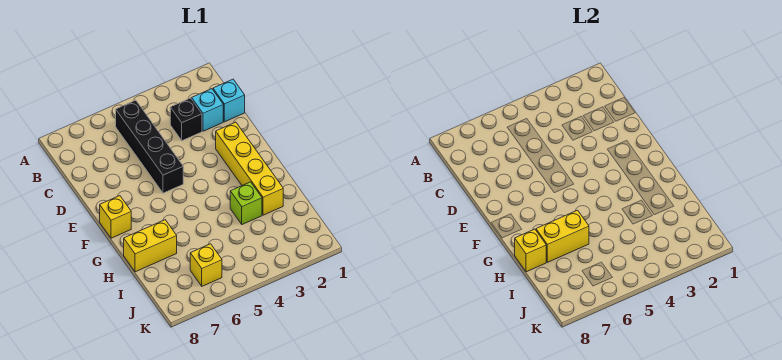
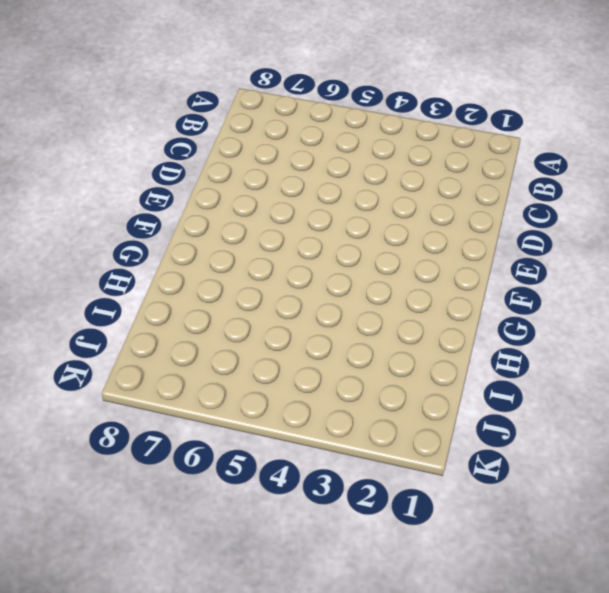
none -> black 1x4 brick [116,100,183,193]
none -> cyan 1x1 brick [213,79,245,122]

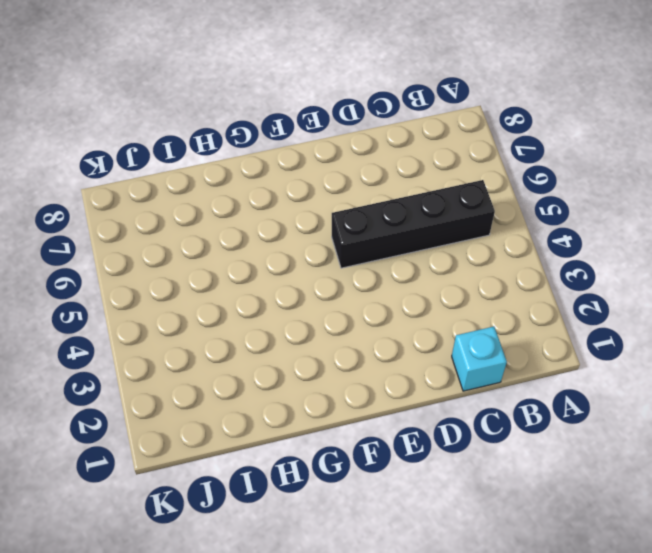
none -> cyan 1x1 brick [192,89,223,131]
none -> black 1x1 brick [170,98,202,141]

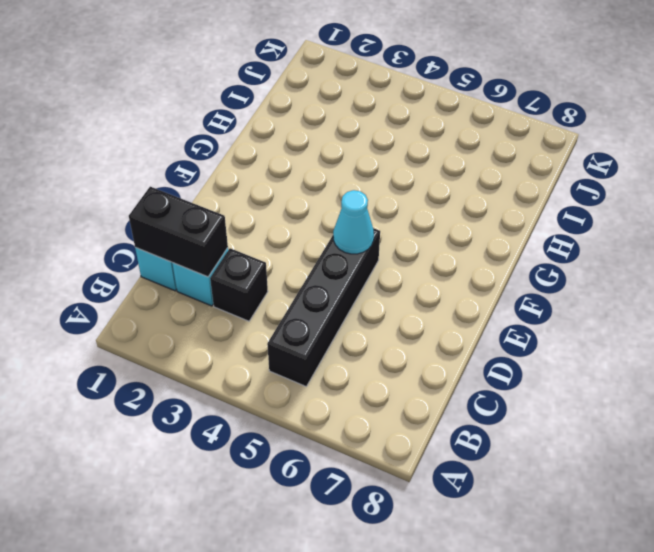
black 1x2 brick [129,187,228,277] -> none
cyan 1x1 cone [333,190,374,254] -> none
none -> yellow 1x4 brick [216,122,283,215]
none -> yellow 1x1 brick [100,196,131,238]

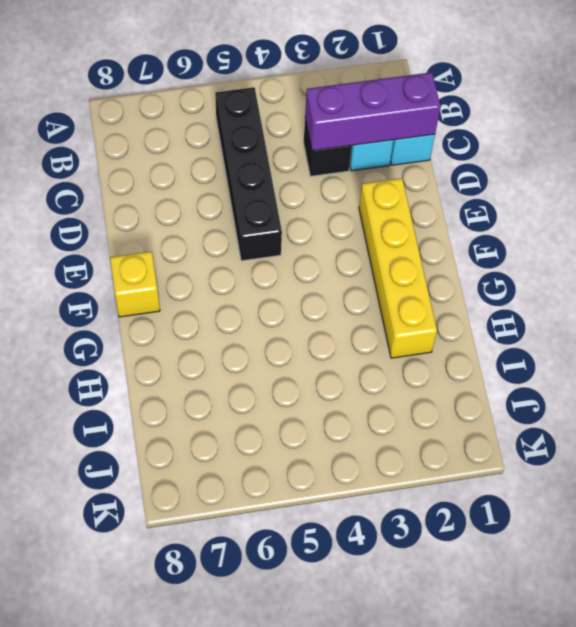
purple 1x3 brick [305,72,441,151] -> none
none -> lime 1x1 brick [230,182,262,224]
none -> yellow 1x2 brick [124,220,177,272]

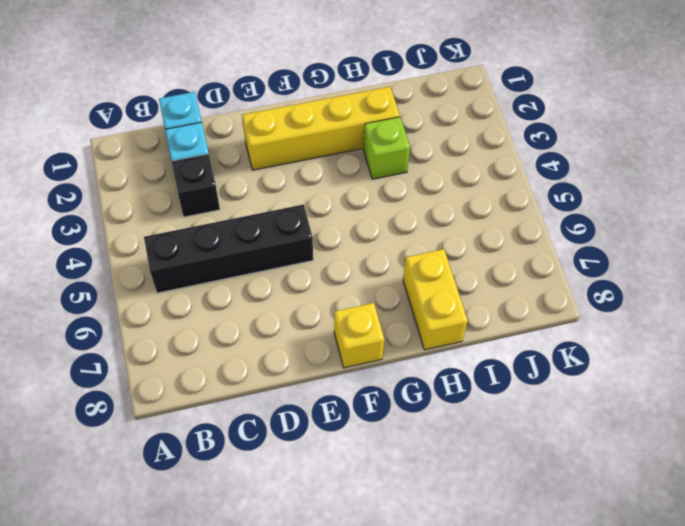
none -> yellow 1x1 brick [190,244,222,286]
none -> yellow 1x2 brick [536,210,589,262]

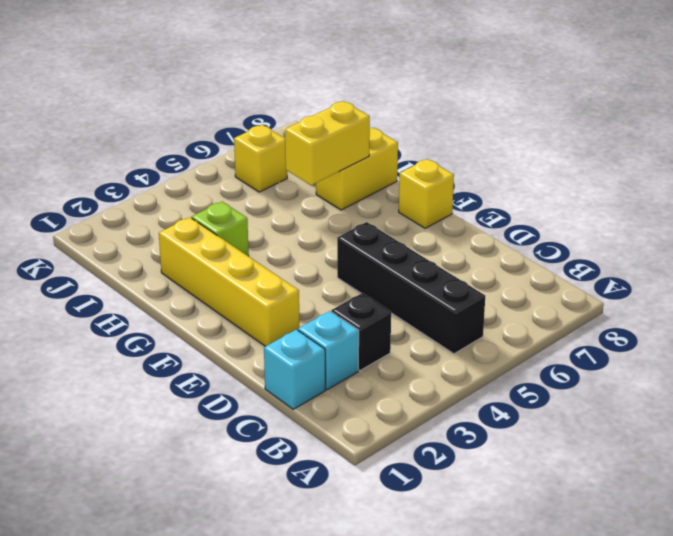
none -> yellow 1x1 brick [515,229,546,272]

